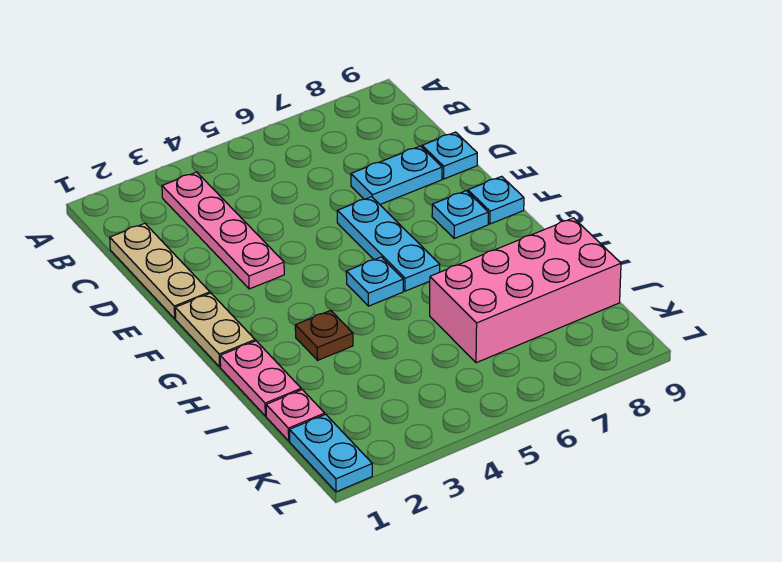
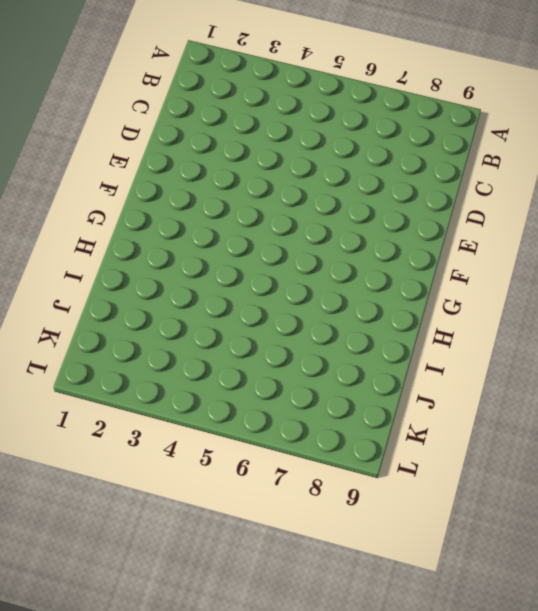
none -> pink 1x4 plate [162,172,284,289]
none -> tan 1x3 plate [110,223,210,319]
none -> cyan 1x2 plate [351,146,442,204]

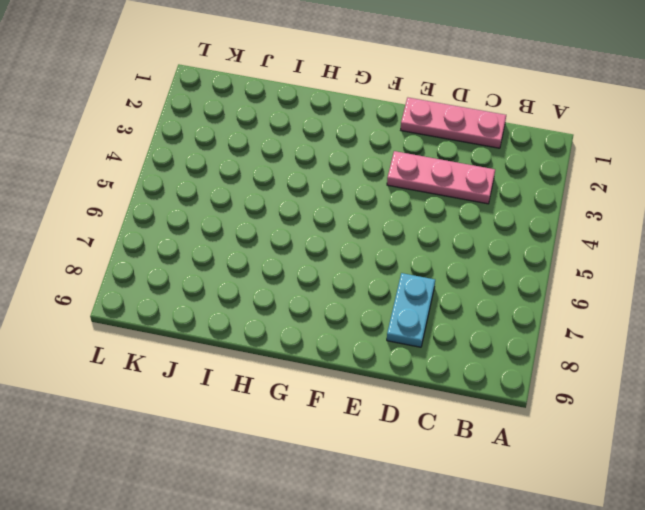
pink 1x3 plate [401,98,506,148] -> tan 1x3 plate [110,223,210,319]
pink 1x3 plate [387,151,495,204] -> pink 1x4 plate [162,172,284,289]
none -> cyan 1x1 plate [422,132,477,179]
none -> cyan 1x3 plate [337,197,440,291]
none -> tan 1x2 plate [175,293,255,367]

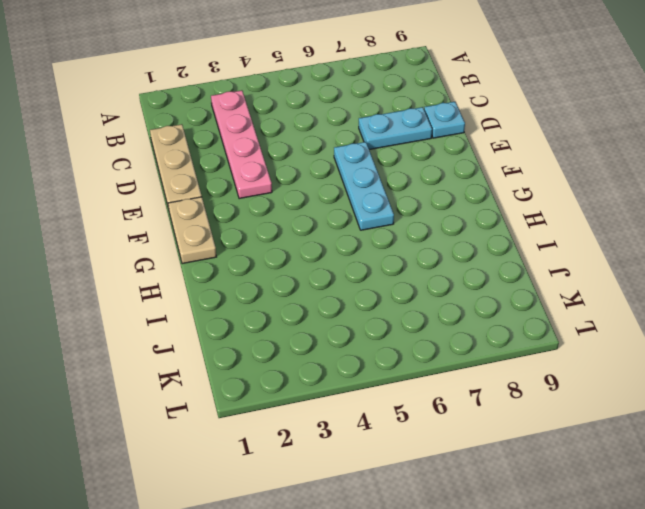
none -> cyan 1x1 plate [432,191,488,238]
none -> cyan 1x1 plate [468,176,524,224]
none -> cyan 1x1 plate [346,257,403,306]

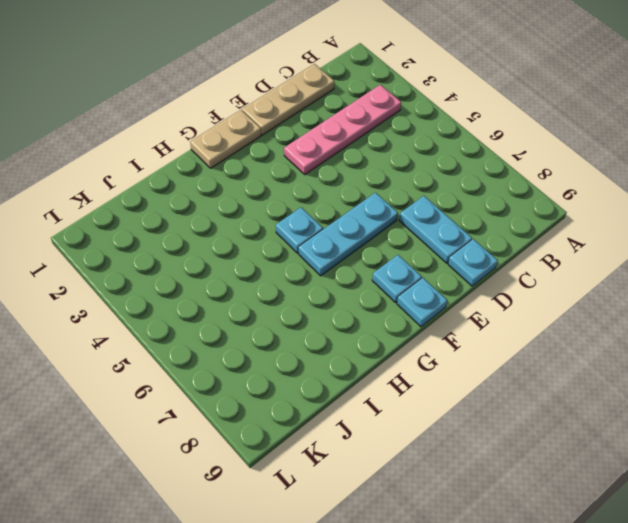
none -> pink 1x2 plate [220,341,301,416]
none -> brown 1x1 plate [295,310,353,360]
none -> pink 2x4 brick [430,218,621,363]

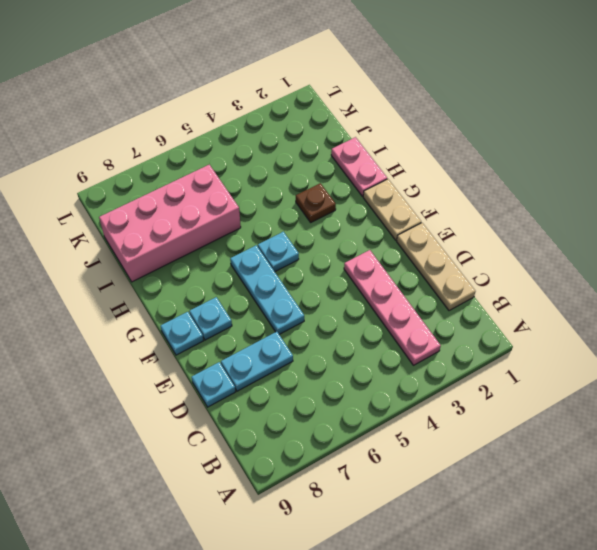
none -> pink 1x1 plate [266,390,325,441]
none -> cyan 1x2 plate [290,414,372,492]

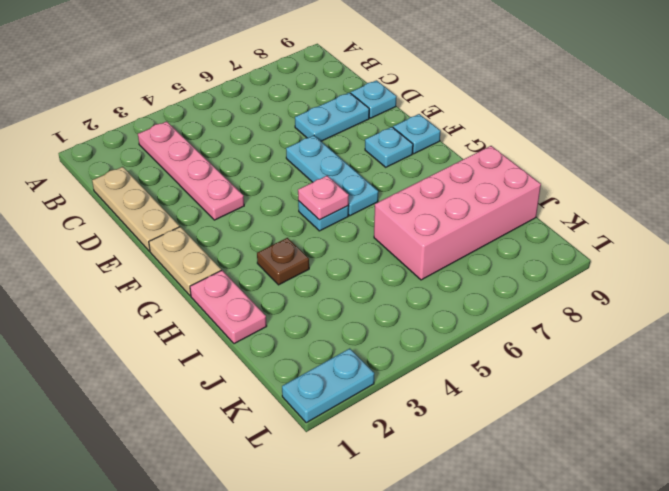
pink 1x1 plate [298,176,349,220] -> pink 1x1 plate moved to [266,390,325,441]
cyan 1x2 plate [282,348,374,423] -> cyan 1x2 plate turned to [290,414,372,492]

